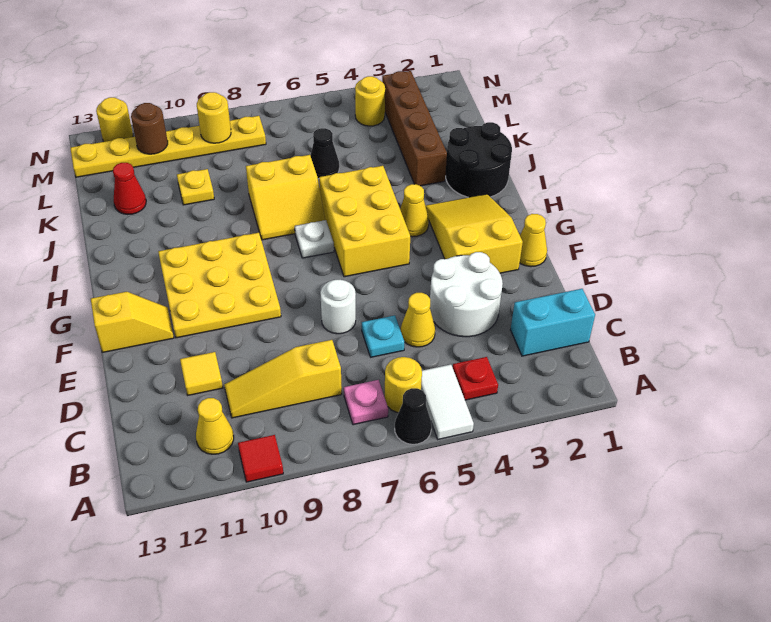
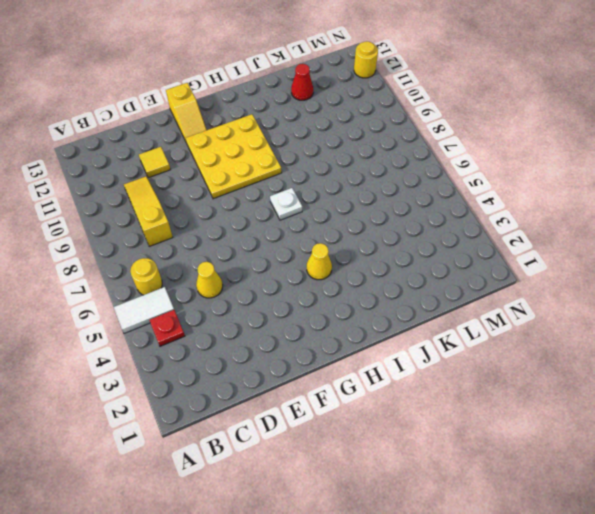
none -> black 1x1 cone [395,388,432,444]
none -> red 1x1 tile [238,435,283,482]
none -> pink 1x1 plate [344,380,388,425]
none -> yellow 1x1 cone [196,398,234,454]

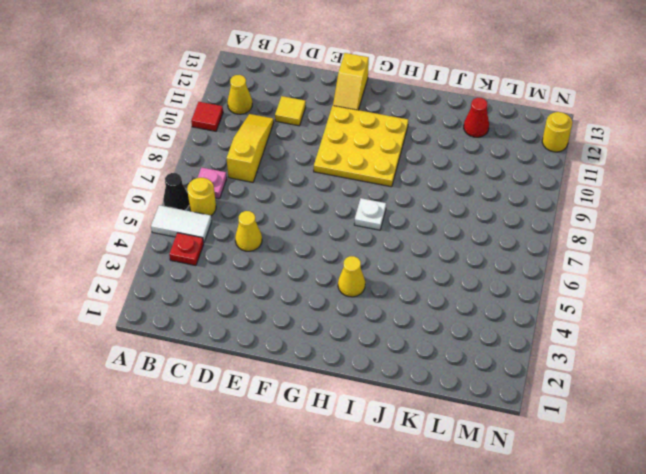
none -> cyan 1x2 brick [511,289,595,356]
none -> white 2x2 round brick [430,252,503,337]
none -> cyan 1x1 plate [362,315,404,357]
none -> white 1x1 round brick [320,280,356,334]

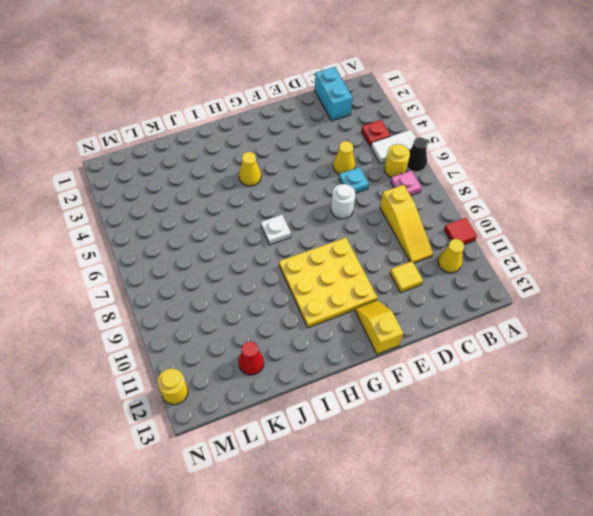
none -> white 2x2 round brick [430,252,503,337]
none -> yellow 1x1 cone [520,214,547,267]
none -> yellow 2x3 slope [425,194,523,273]
none -> yellow 2x3 brick [319,166,410,277]

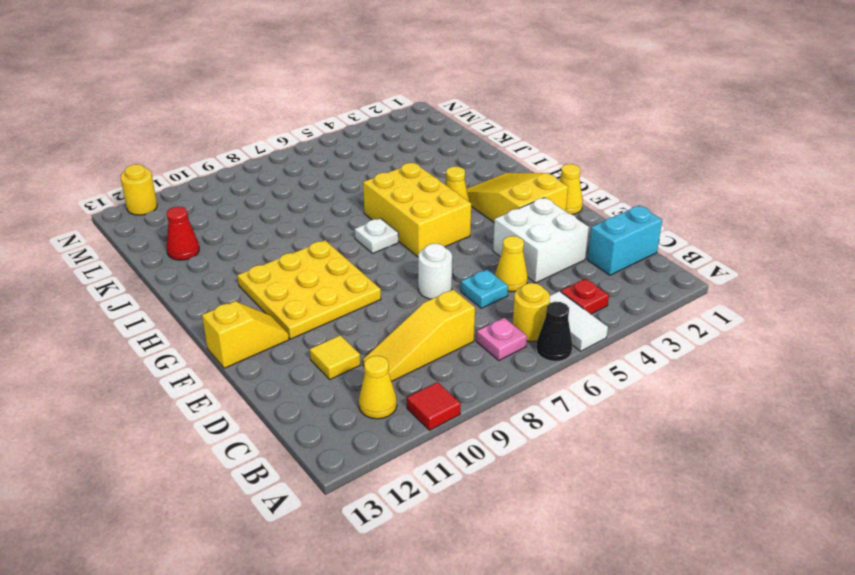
white 2x2 brick [493,198,589,283] -> white 2x2 round brick [430,252,503,337]
none -> black 2x2 round brick [445,122,512,197]
none -> yellow 2x2 slope [246,155,325,240]
none -> brown 1x4 brick [382,71,447,186]
none -> black 1x1 cone [310,128,339,179]

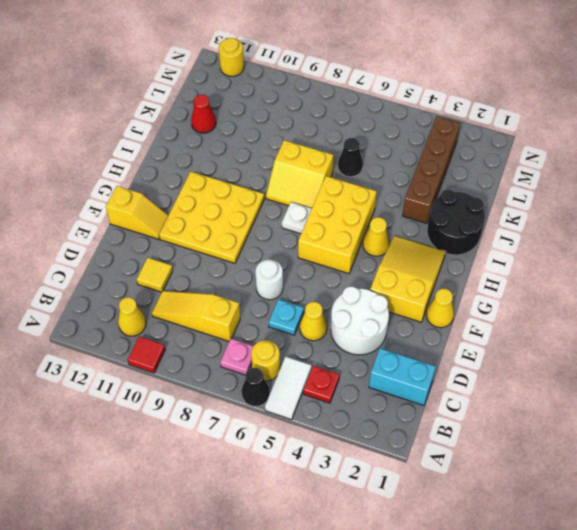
none -> yellow 1x1 plate [177,169,214,205]
none -> yellow 1x1 round brick [355,76,385,126]
none -> yellow 1x6 plate [70,116,266,177]
none -> yellow 1x1 round brick [197,92,231,143]

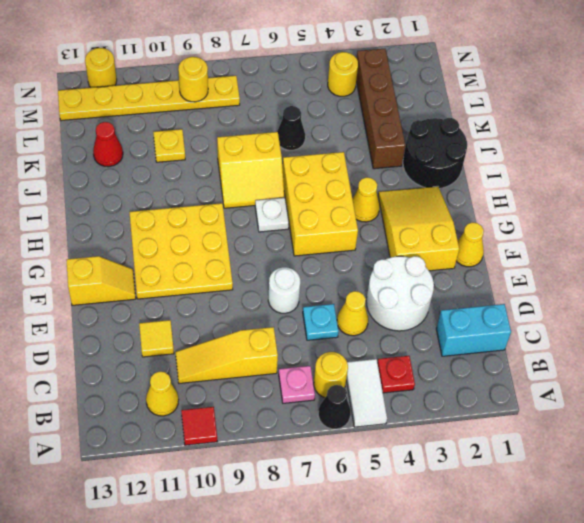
none -> brown 1x1 round brick [131,103,168,154]

